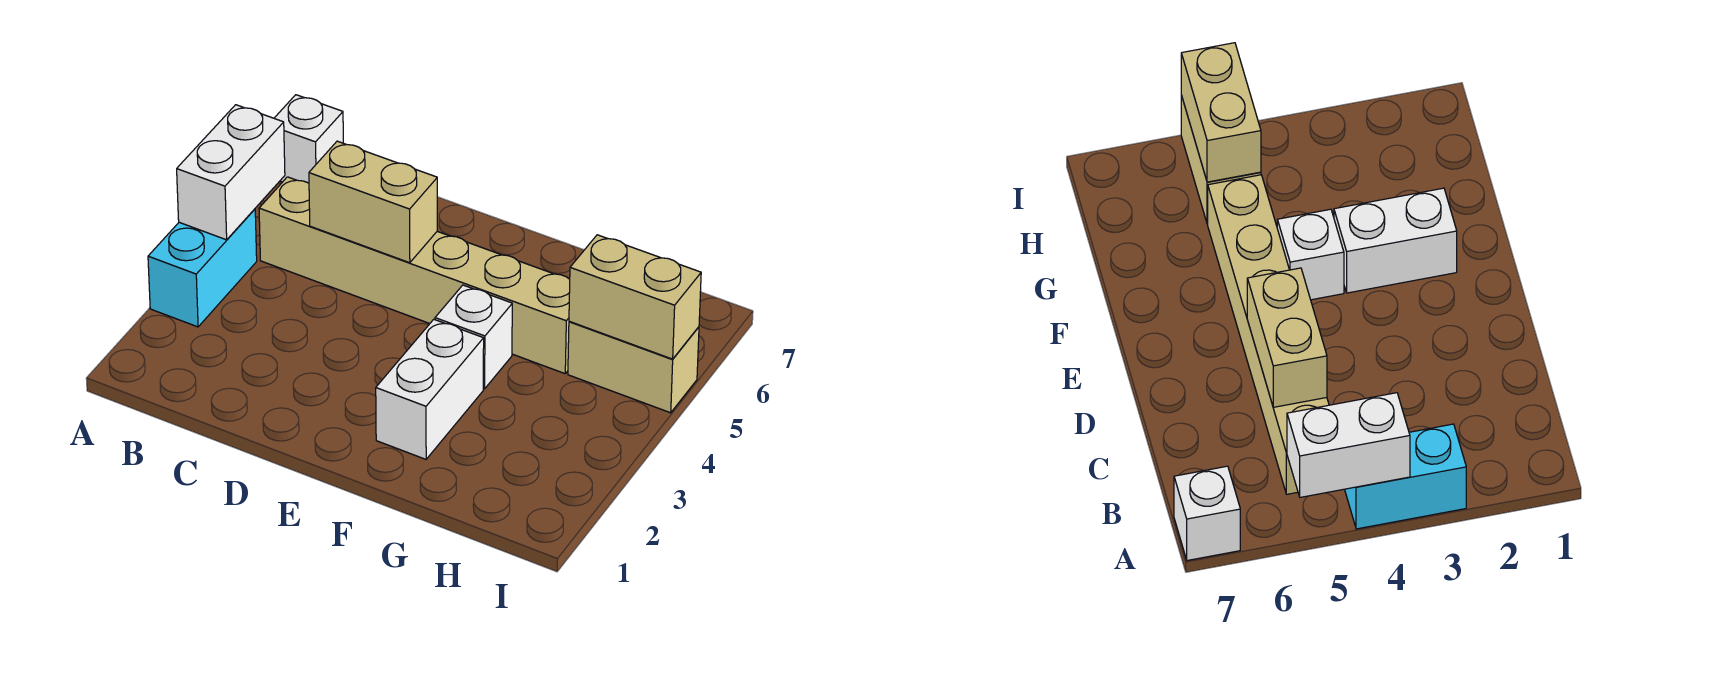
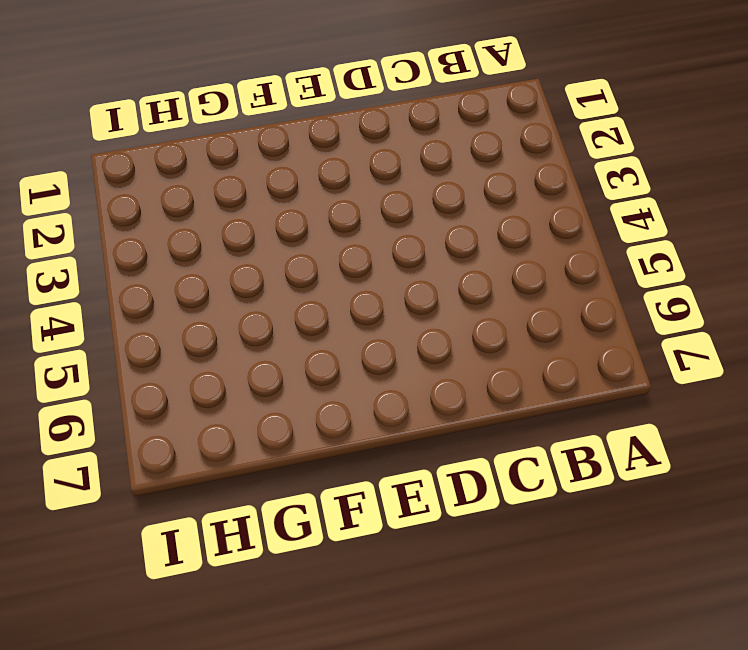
none -> cyan 1x2 brick [148,209,257,327]
none -> white 1x1 brick [274,95,343,183]

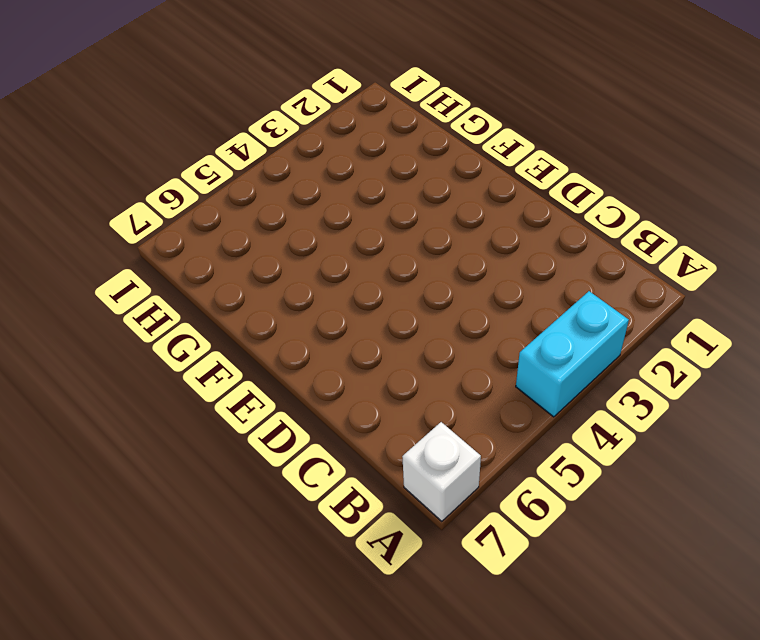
none -> tan 1x6 brick [259,177,570,374]
none -> white 1x2 brick [376,319,484,459]

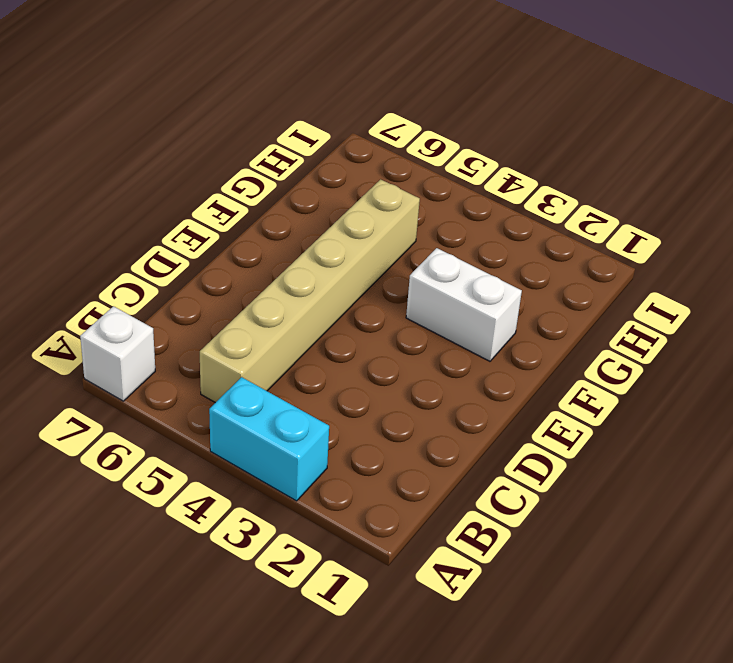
none -> white 1x1 brick [435,285,512,389]
none -> tan 1x2 brick [568,321,699,413]

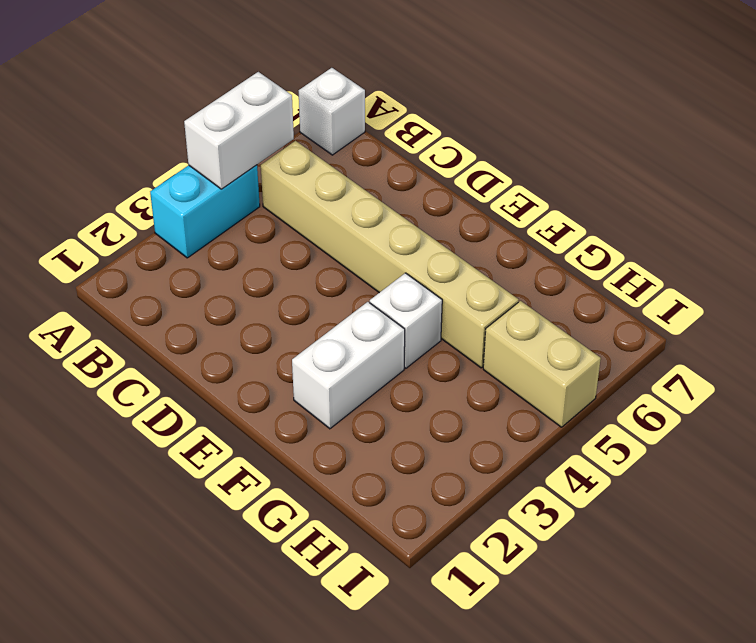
none -> tan 1x2 brick [309,141,437,263]
none -> tan 1x2 brick [569,235,701,359]

